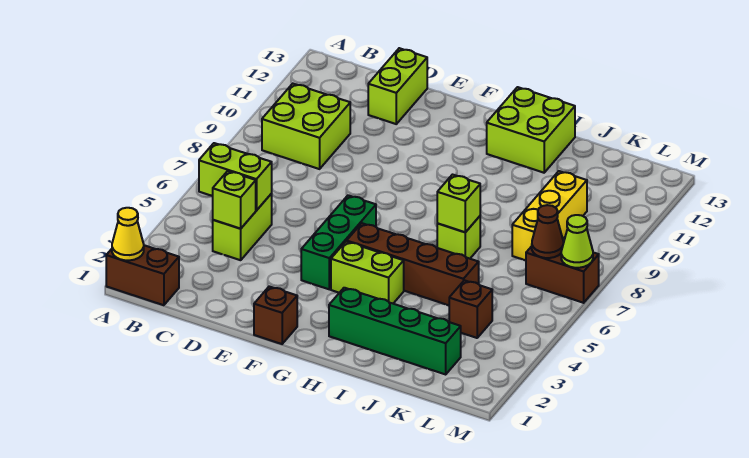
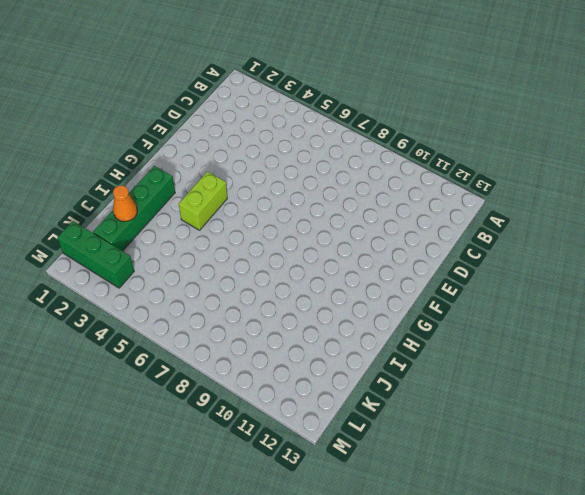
orange 1x1 cone [113,186,137,221] -> none
green 1x3 brick [57,221,134,288] -> green 1x3 brick moved to [301,195,376,289]
none -> brown 1x2 brick [106,245,179,305]
none -> lime 2x2 brick [262,84,350,169]
none -> lime 1x2 brick [213,194,272,260]

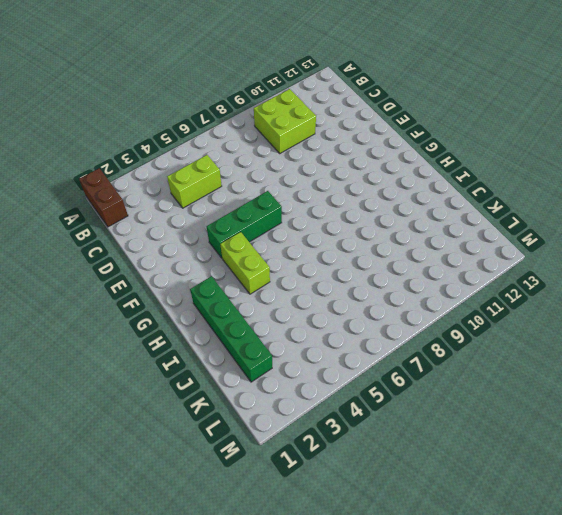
none -> lime 1x2 brick [368,48,427,124]
none -> brown 1x1 brick [254,286,297,344]
none -> brown 1x4 brick [347,223,479,305]

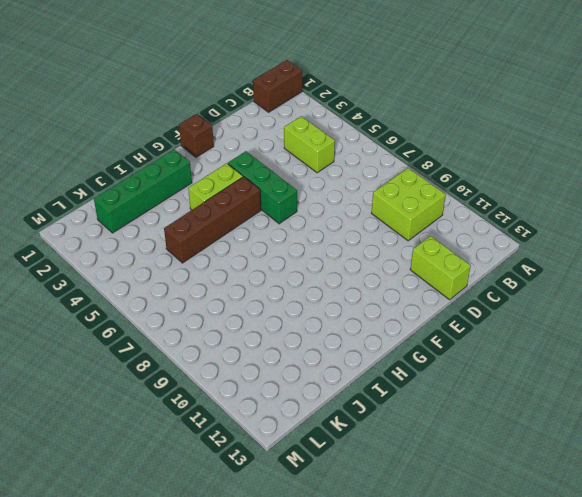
none -> lime 2x2 brick [487,87,575,173]
none -> lime 1x1 brick [437,216,480,259]
none -> brown 1x1 brick [449,280,492,338]

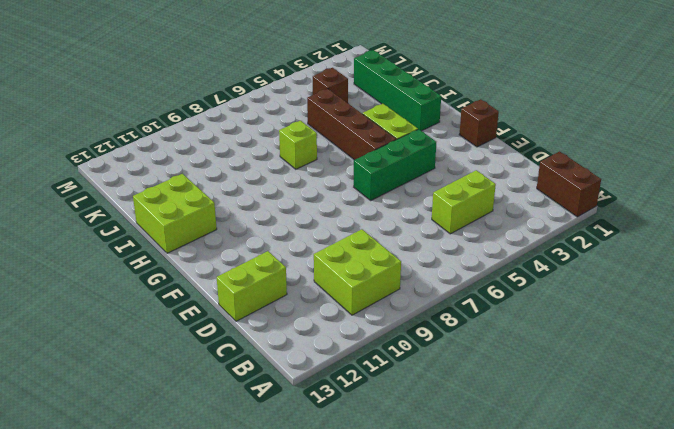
none -> yellow 1x3 brick [512,171,587,260]
none -> brown 1x2 brick [526,246,599,303]
none -> yellow 1x1 cone [112,208,144,260]

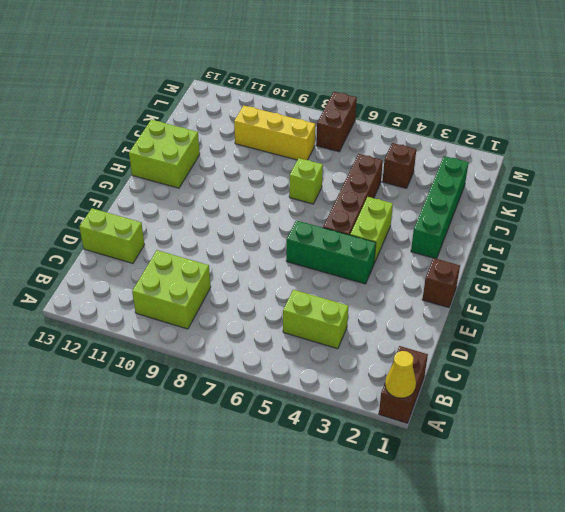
none -> lime 1x2 brick [199,143,272,210]
none -> lime 1x1 brick [213,171,256,229]
none -> lime 1x1 brick [437,175,480,232]

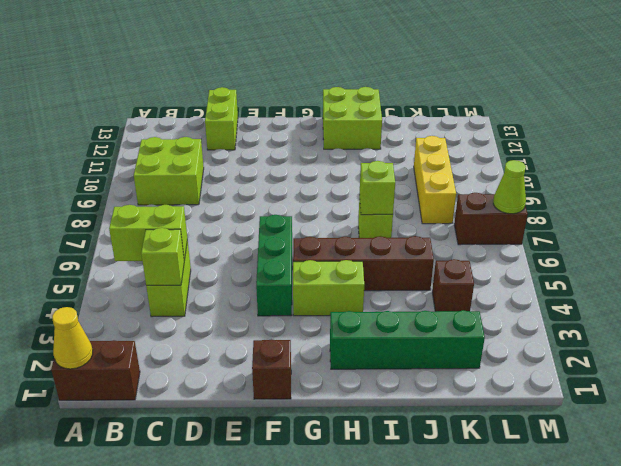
none -> brown 1x1 cone [532,205,563,258]

